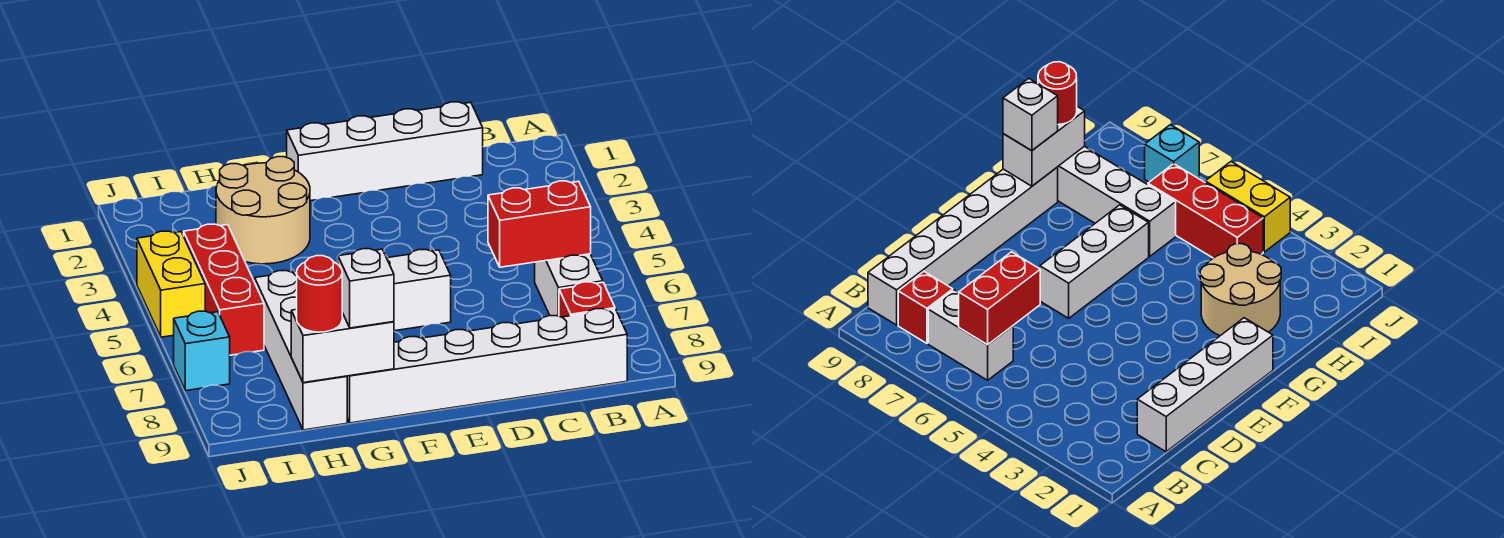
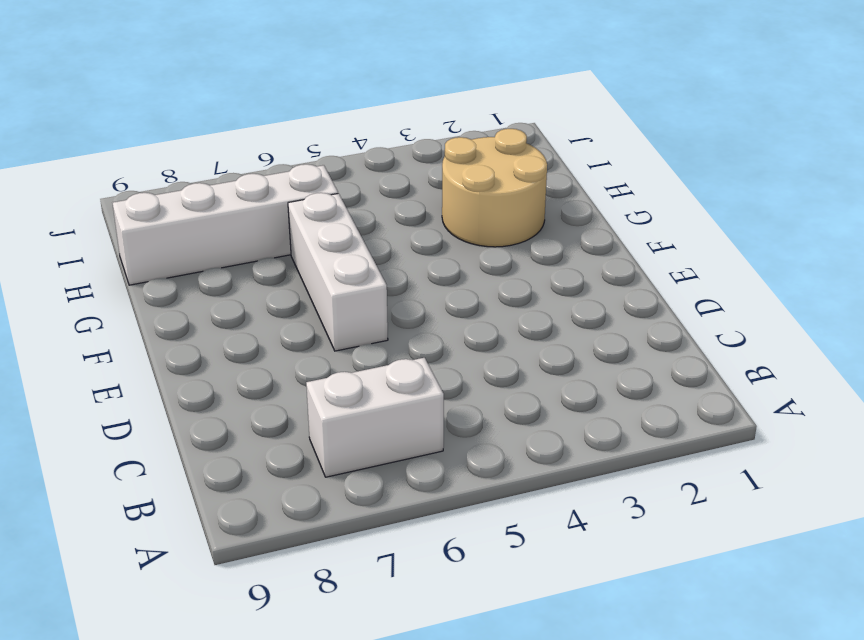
none -> red 1x1 brick [559,282,615,317]
none -> white 1x6 brick [347,309,627,423]
none -> white 1x4 brick [287,102,483,201]

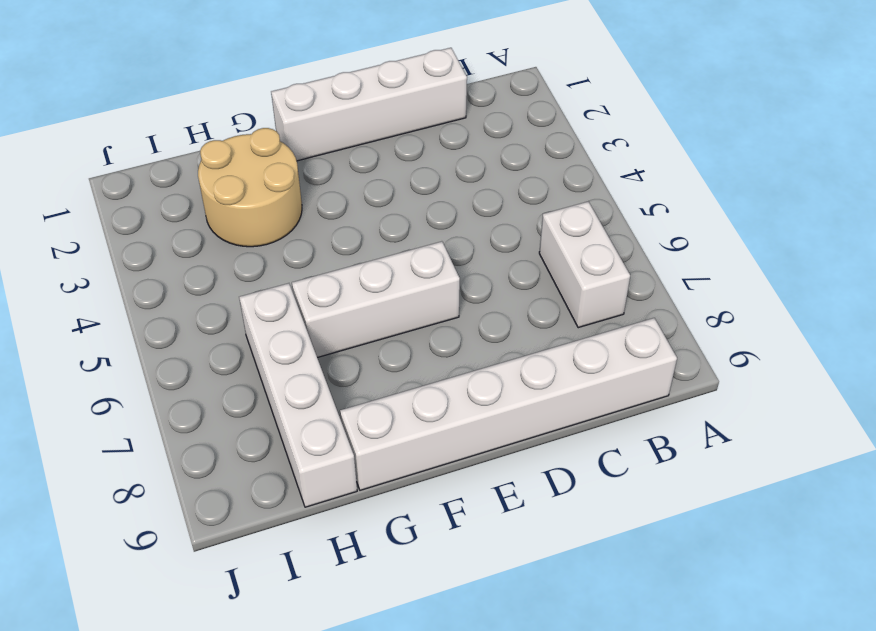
none -> red 1x1 brick [559,282,615,317]
none -> red 1x3 brick [184,224,264,355]
none -> yellow 1x2 brick [137,231,205,337]

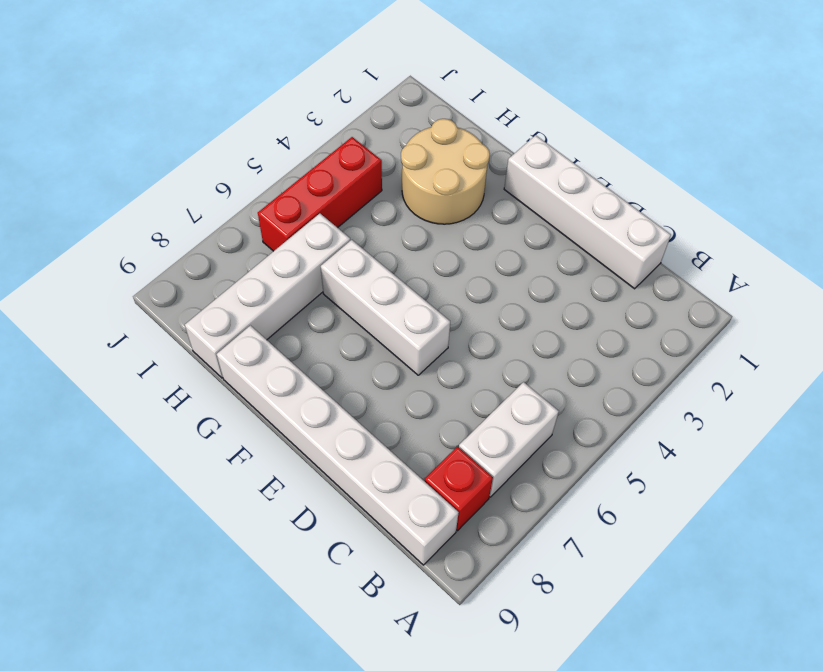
none -> yellow 1x2 brick [137,231,205,337]
none -> cyan 1x1 brick [174,311,230,391]
none -> red 1x2 brick [488,181,591,267]

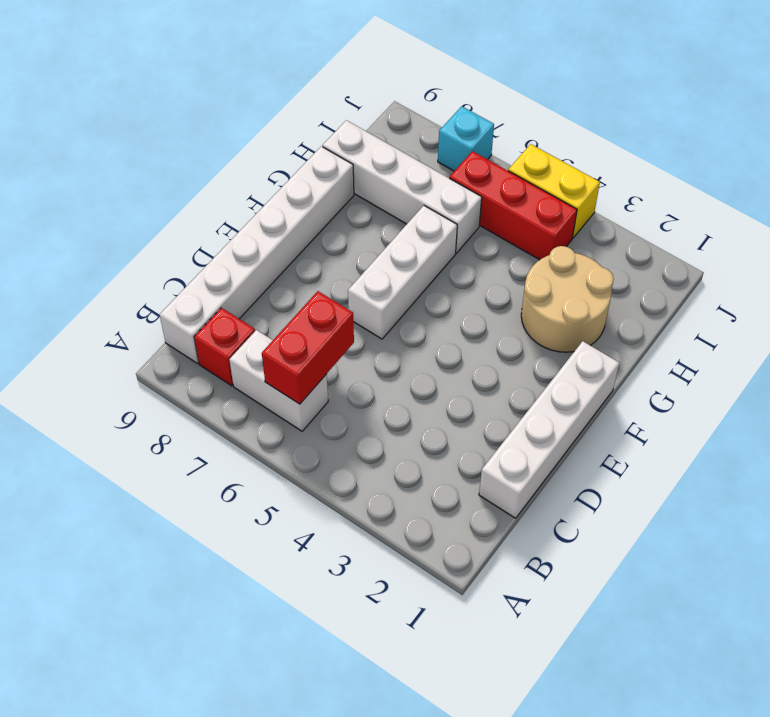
none -> white 1x2 brick [291,309,394,383]
none -> white 1x1 brick [338,249,394,328]
none -> red 1x1 round brick [297,256,342,332]

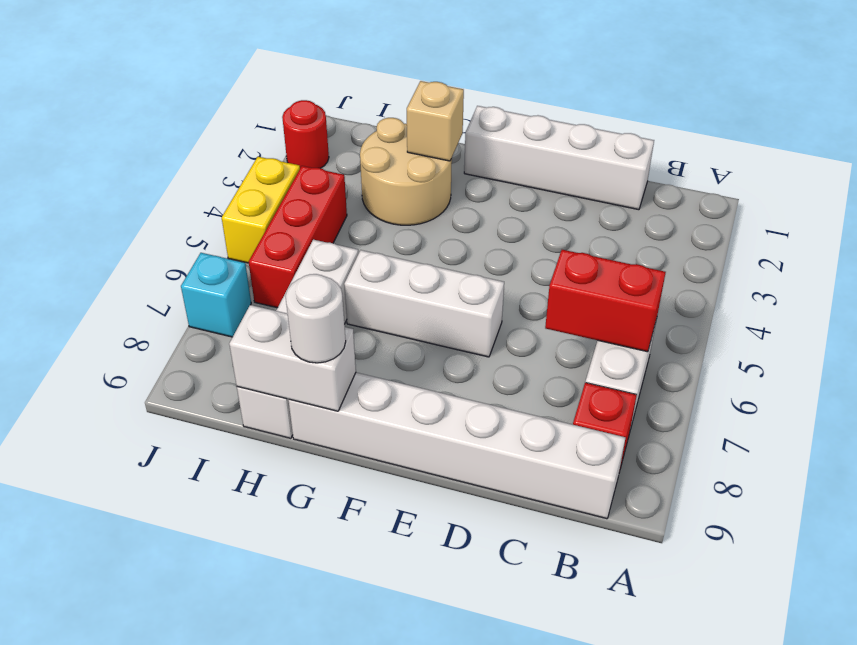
tan 1x1 brick [407,81,464,161] -> none
white 1x1 round brick [286,274,346,363] -> white 1x1 brick [338,249,394,328]
red 1x1 round brick [282,100,329,168] -> red 1x1 round brick moved to [297,256,342,332]

